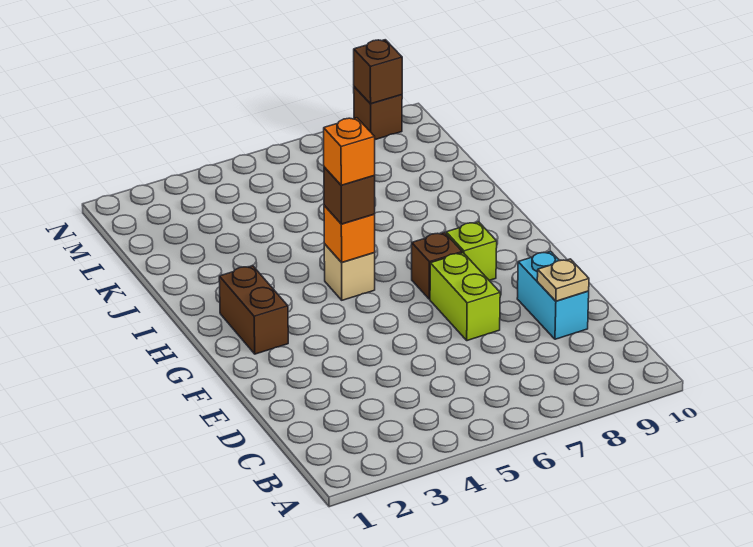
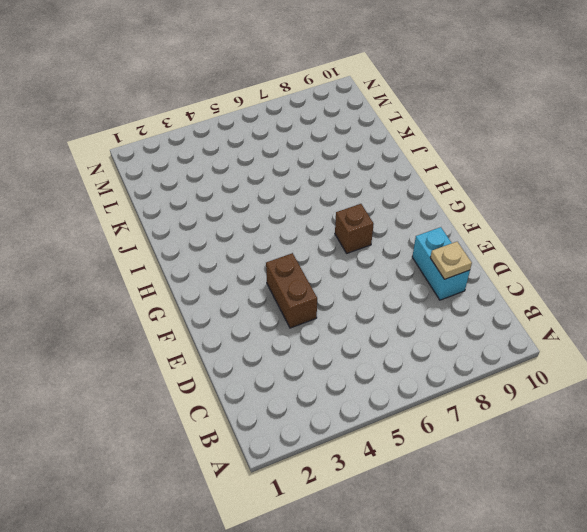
brown 1x2 brick [266,253,317,328] -> brown 1x2 brick moved to [219,266,288,354]
none -> lime 1x2 brick [430,253,500,341]
none -> lime 1x1 brick [446,222,497,280]
none -> tan 1x1 brick [324,244,375,300]

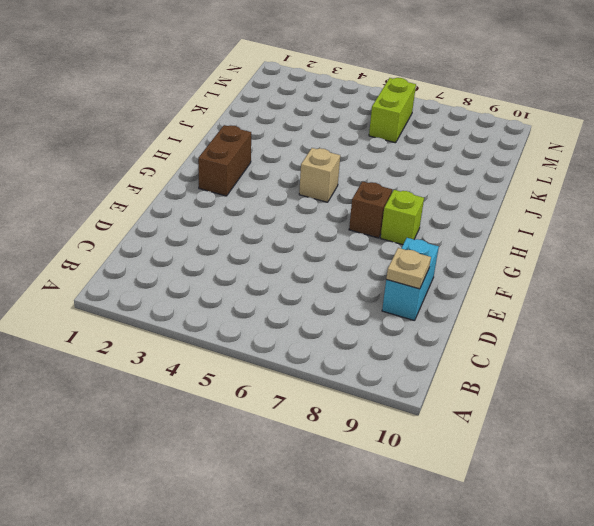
lime 1x2 brick [369,78,416,143] -> lime 1x2 brick moved to [430,253,500,341]
none -> brown 1x1 brick [354,87,402,140]
none -> orange 1x1 brick [324,206,375,262]
none -> brown 1x1 brick [354,40,402,104]

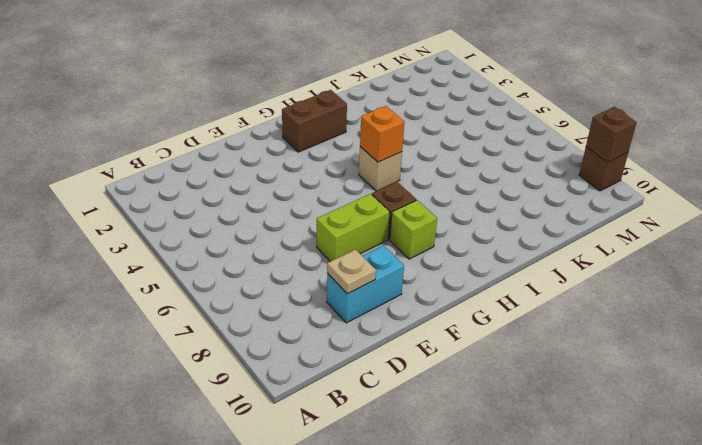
none -> brown 1x1 brick [324,167,375,224]
none -> orange 1x1 brick [324,118,375,185]

